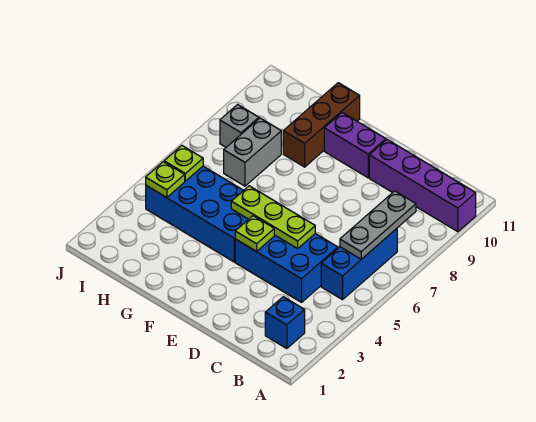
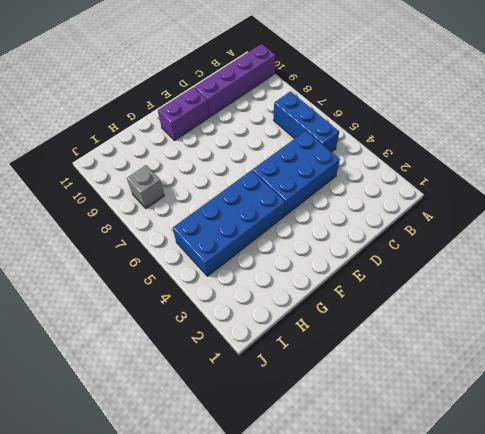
none -> blue 1x1 brick [265,297,305,349]
none -> brown 1x3 brick [283,83,360,167]
none -> grey 1x2 brick [224,118,281,186]

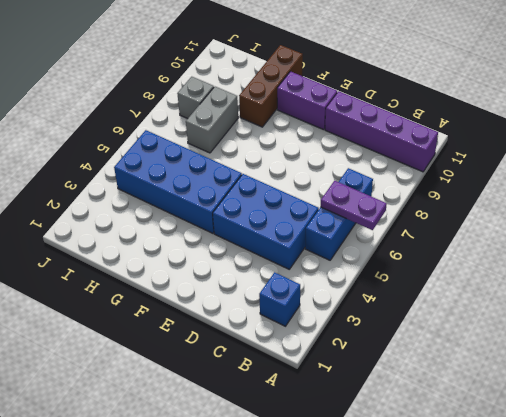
purple 1x2 plate [321,181,387,230] -> grey 1x3 plate [340,191,416,259]
none -> lime 1x3 plate [231,186,315,249]
none -> lime 1x1 plate [235,216,274,252]
none -> lime 1x1 plate [146,162,185,198]

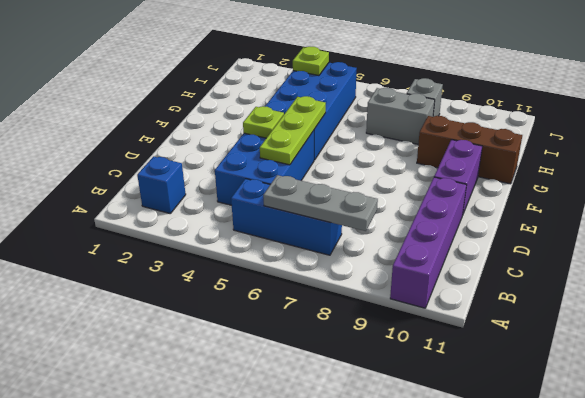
none -> lime 1x1 plate [164,146,203,181]

